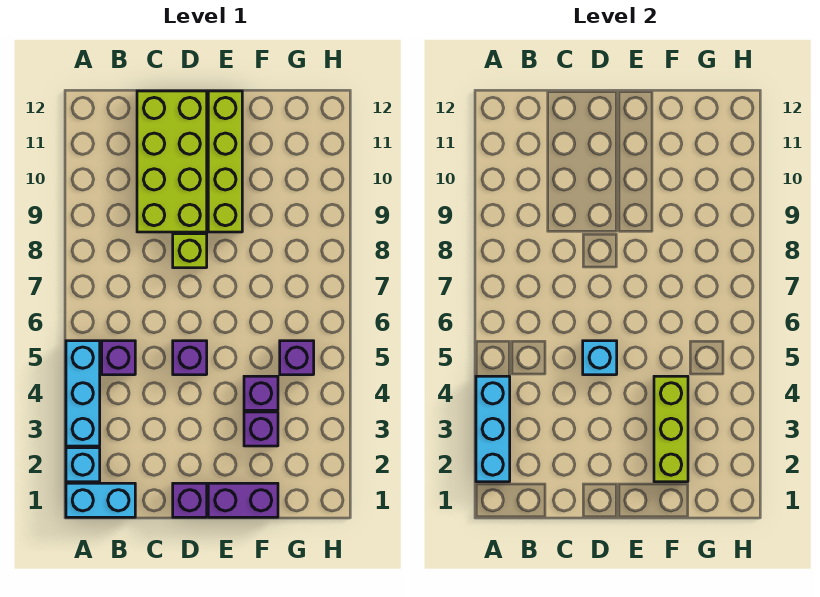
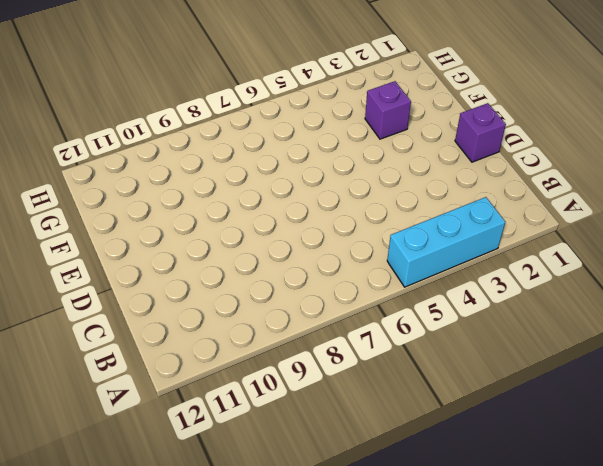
none -> cyan 1x2 brick [66,483,135,517]
none -> cyan 1x1 brick [66,448,100,482]
none -> purple 1x1 brick [102,341,135,375]

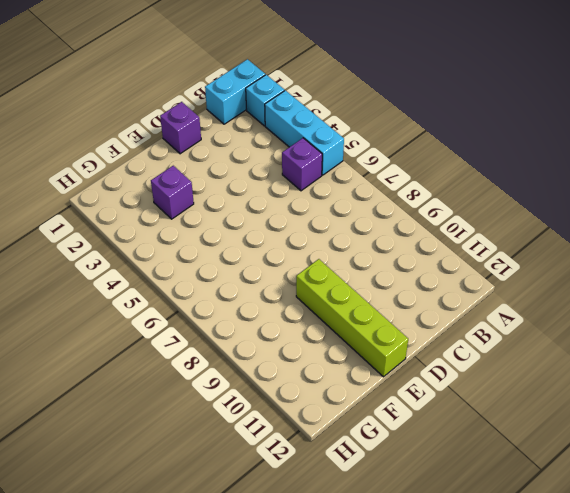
none -> lime 2x4 brick [137,91,207,232]
none -> purple 1x1 brick [173,341,207,375]
none -> lime 1x1 brick [173,234,207,268]

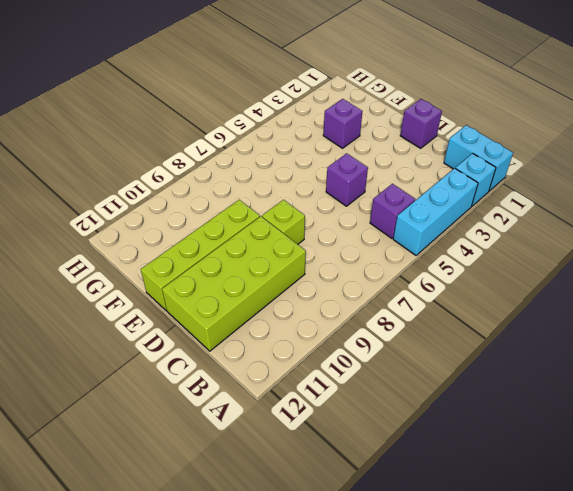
none -> purple 1x2 brick [208,483,278,517]
none -> purple 1x1 brick [244,376,278,410]
none -> purple 1x1 brick [280,341,314,375]

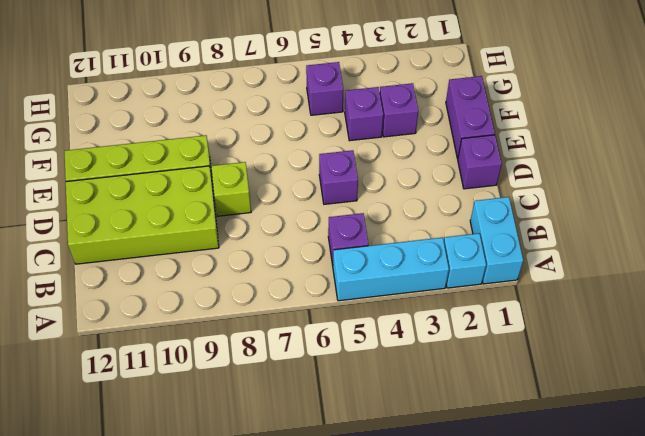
none -> cyan 1x3 brick [476,376,510,482]
none -> cyan 1x1 brick [583,341,617,375]
none -> lime 1x3 brick [654,376,688,482]

